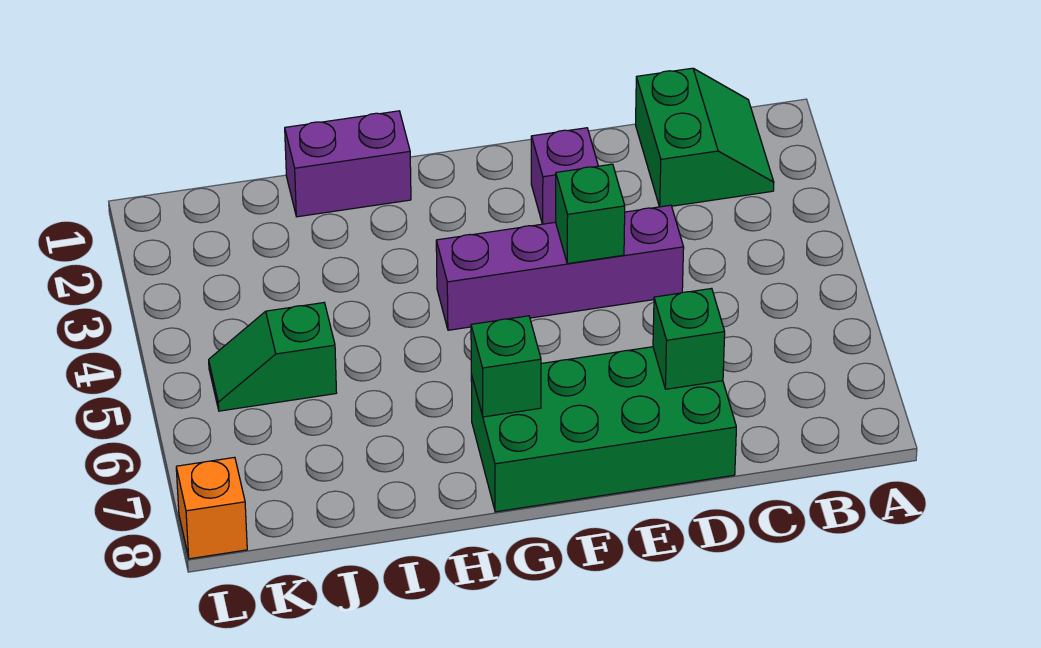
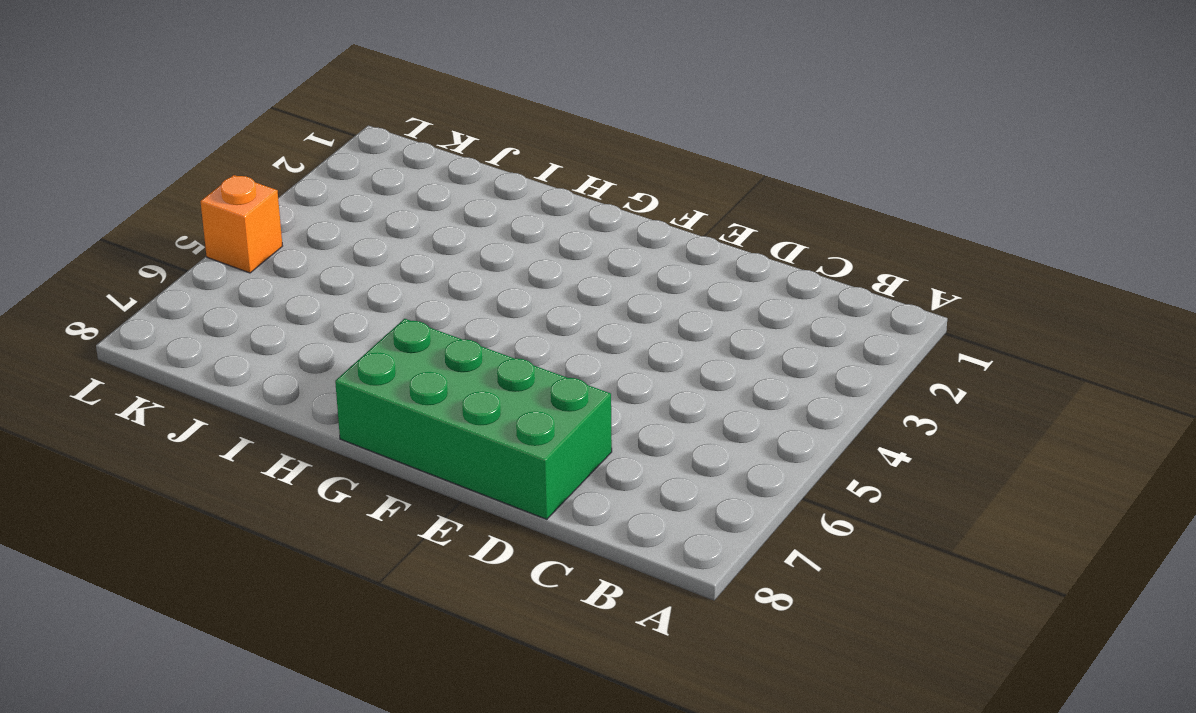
orange 1x1 brick [200,175,282,273] -> orange 1x1 brick moved to [176,457,247,559]
none -> green 2x2 slope [636,68,774,207]
none -> purple 1x4 brick [436,205,684,330]

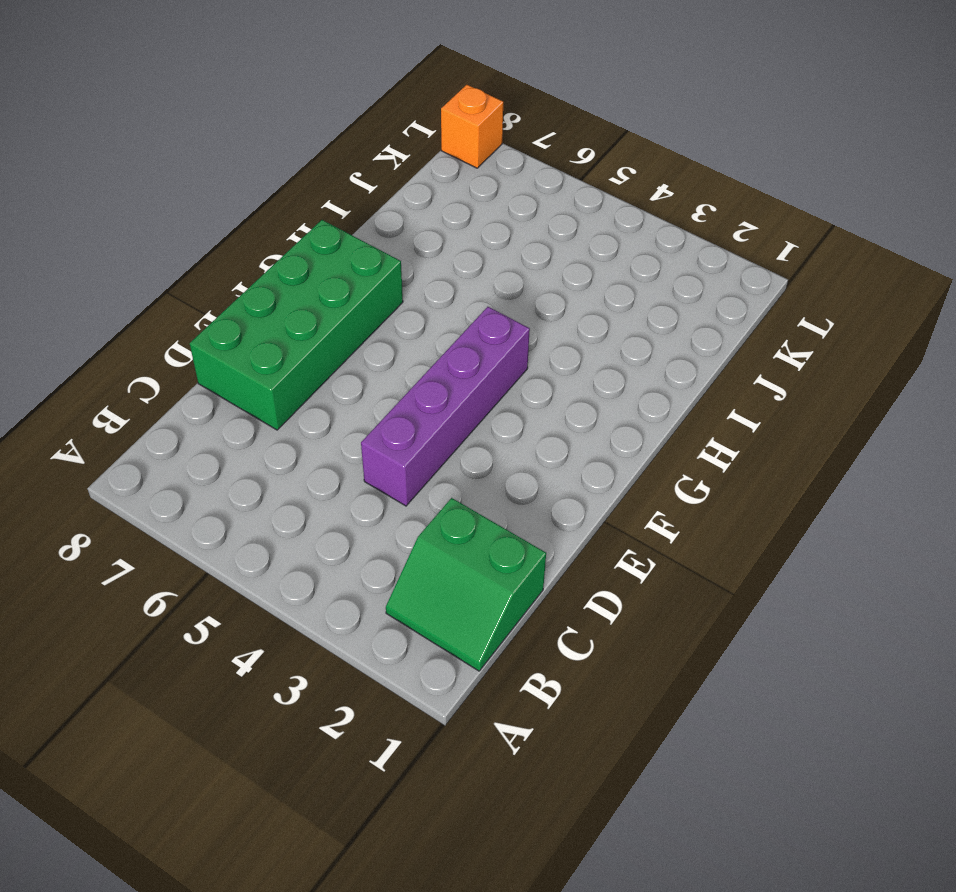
none -> purple 1x1 brick [531,128,598,224]
none -> purple 1x2 brick [285,111,411,217]

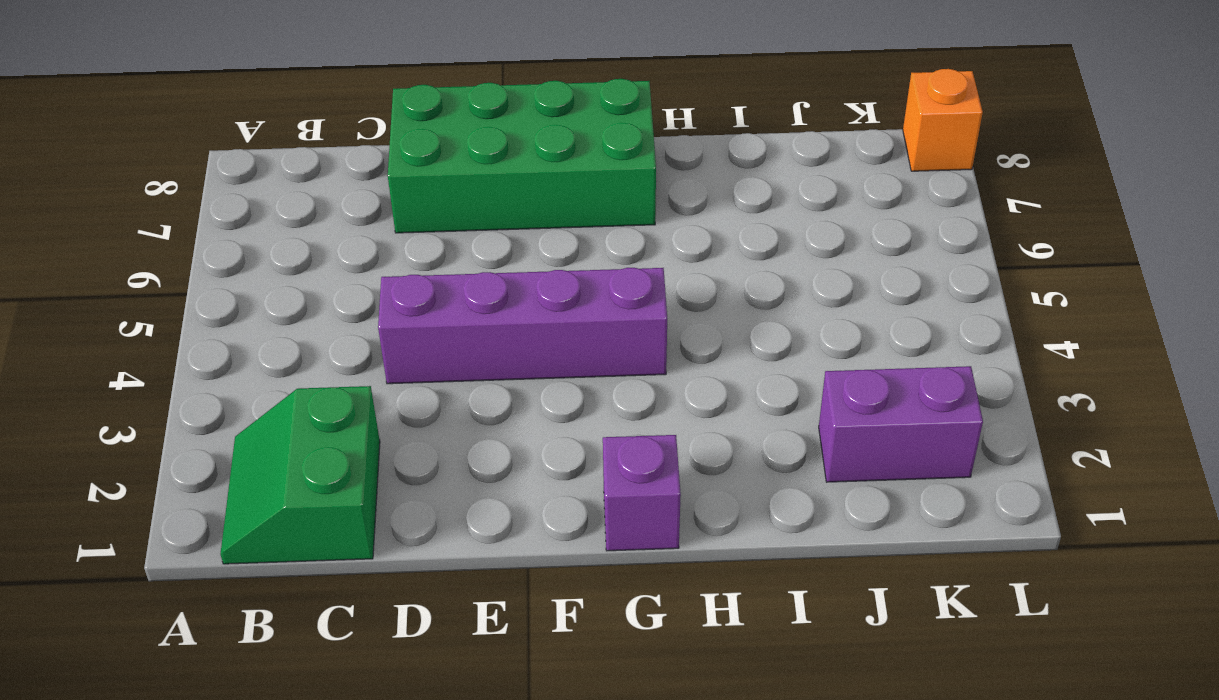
purple 1x1 brick [603,435,681,551] -> purple 1x1 brick moved to [531,128,598,224]
purple 1x2 brick [819,366,983,482] -> purple 1x2 brick moved to [285,111,411,217]
none -> green 1x2 slope [209,303,337,411]
none -> green 1x1 brick [653,288,725,389]

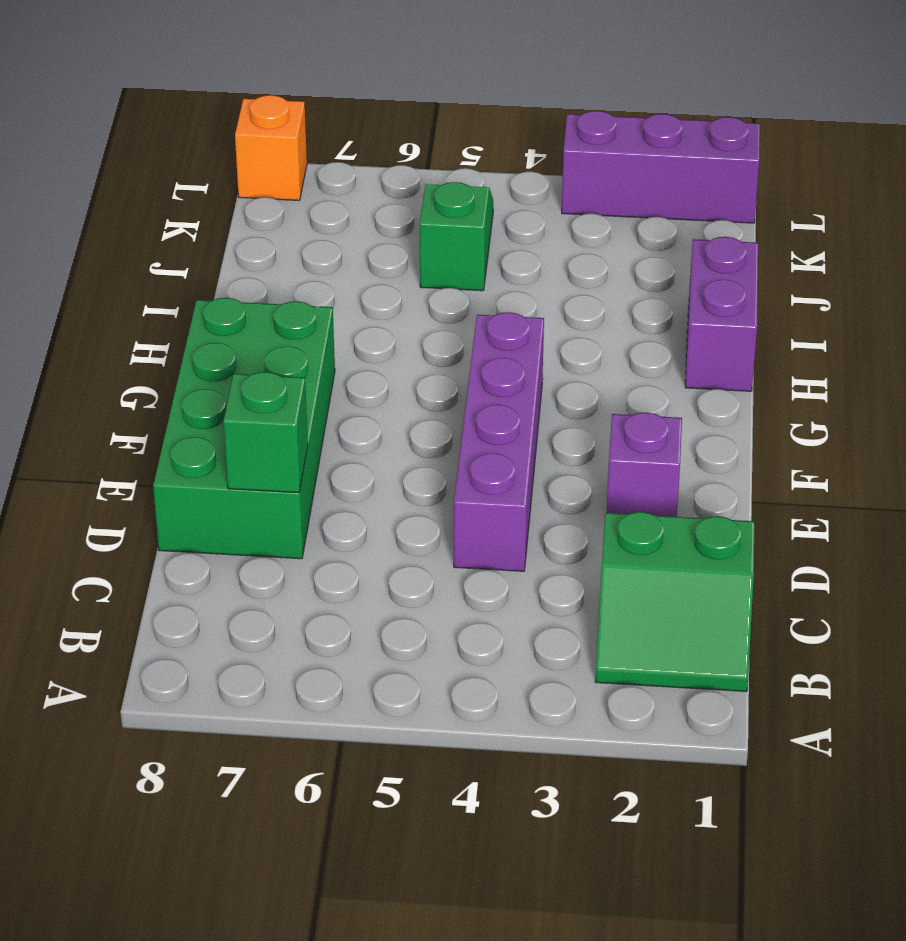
purple 1x3 brick [562,111,760,223] -> none
none -> green 1x1 brick [556,164,625,264]
none -> green 1x1 brick [471,316,541,417]

